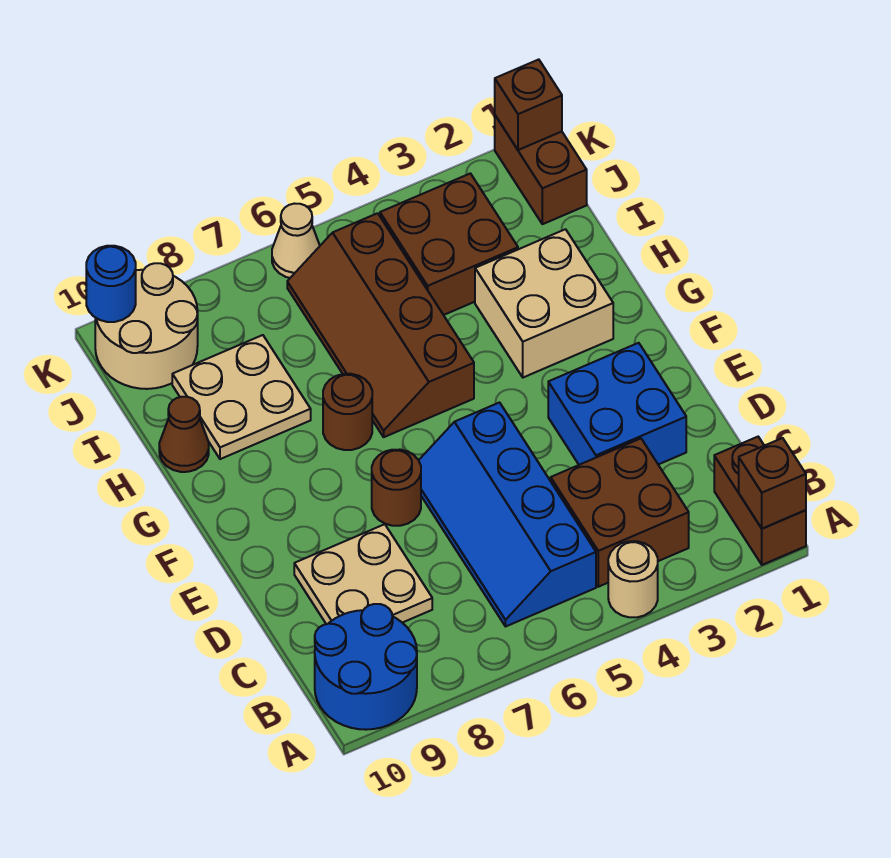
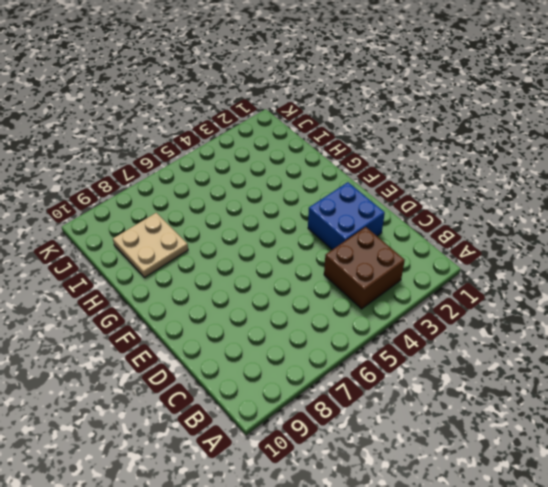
none -> brown 1x2 brick [714,437,806,565]
none -> tan 1x1 round brick [608,541,658,617]
none -> blue 2x2 round brick [315,604,417,730]

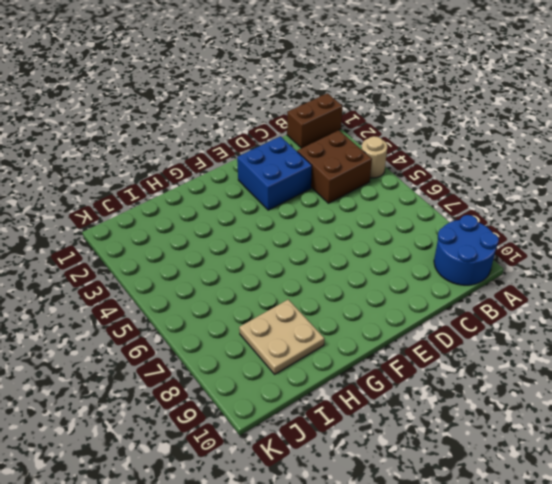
none -> blue 2x4 slope [419,403,596,627]
none -> tan 2x2 plate [294,524,432,624]
none -> brown 1x1 round brick [372,450,421,526]

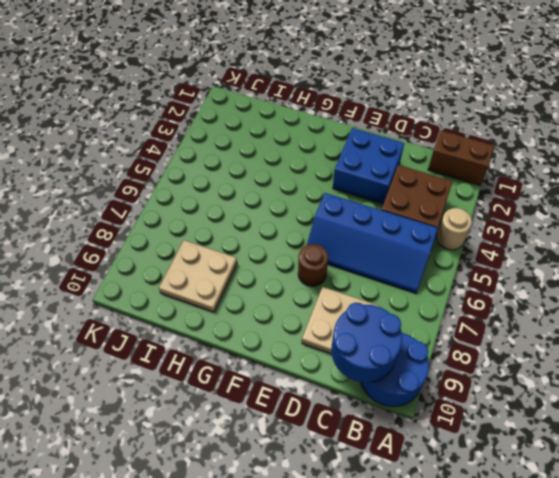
blue 2x2 round brick [331,303,402,382] -> none
none -> tan 2x2 brick [475,229,613,378]
none -> brown 2x4 slope [287,213,474,437]
none -> brown 1x1 round brick [323,374,372,450]

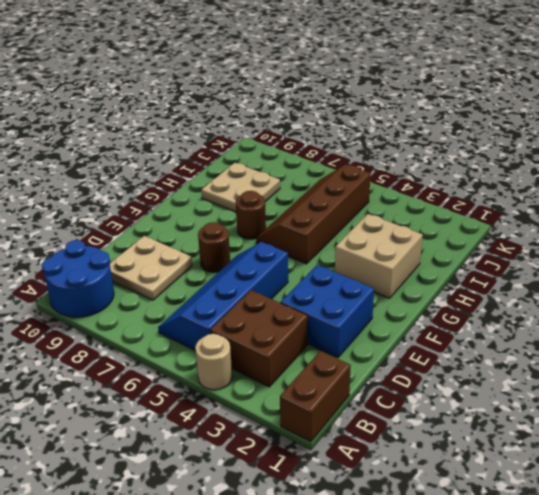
none -> brown 1x1 cone [159,397,209,472]
none -> brown 2x2 brick [380,173,518,315]
none -> brown 1x2 brick [495,116,587,224]

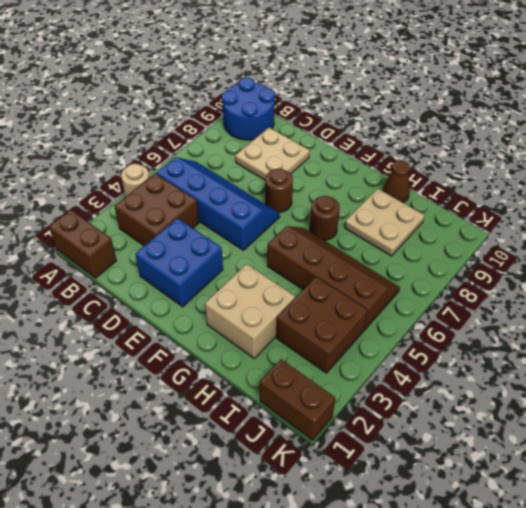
none -> tan 2x2 round brick [95,263,198,389]
none -> tan 1x1 cone [272,204,320,278]
none -> brown 1x1 brick [739,438,806,529]

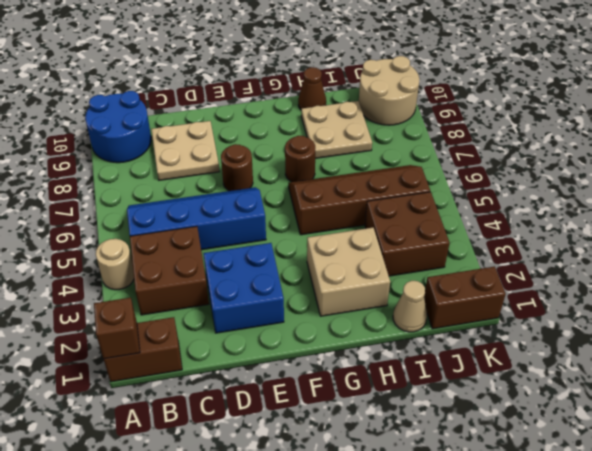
tan 1x1 cone [393,281,427,332] -> tan 1x1 cone moved to [272,204,320,278]
none -> brown 1x1 brick [495,60,562,150]
none -> blue 1x1 round brick [86,246,136,322]

